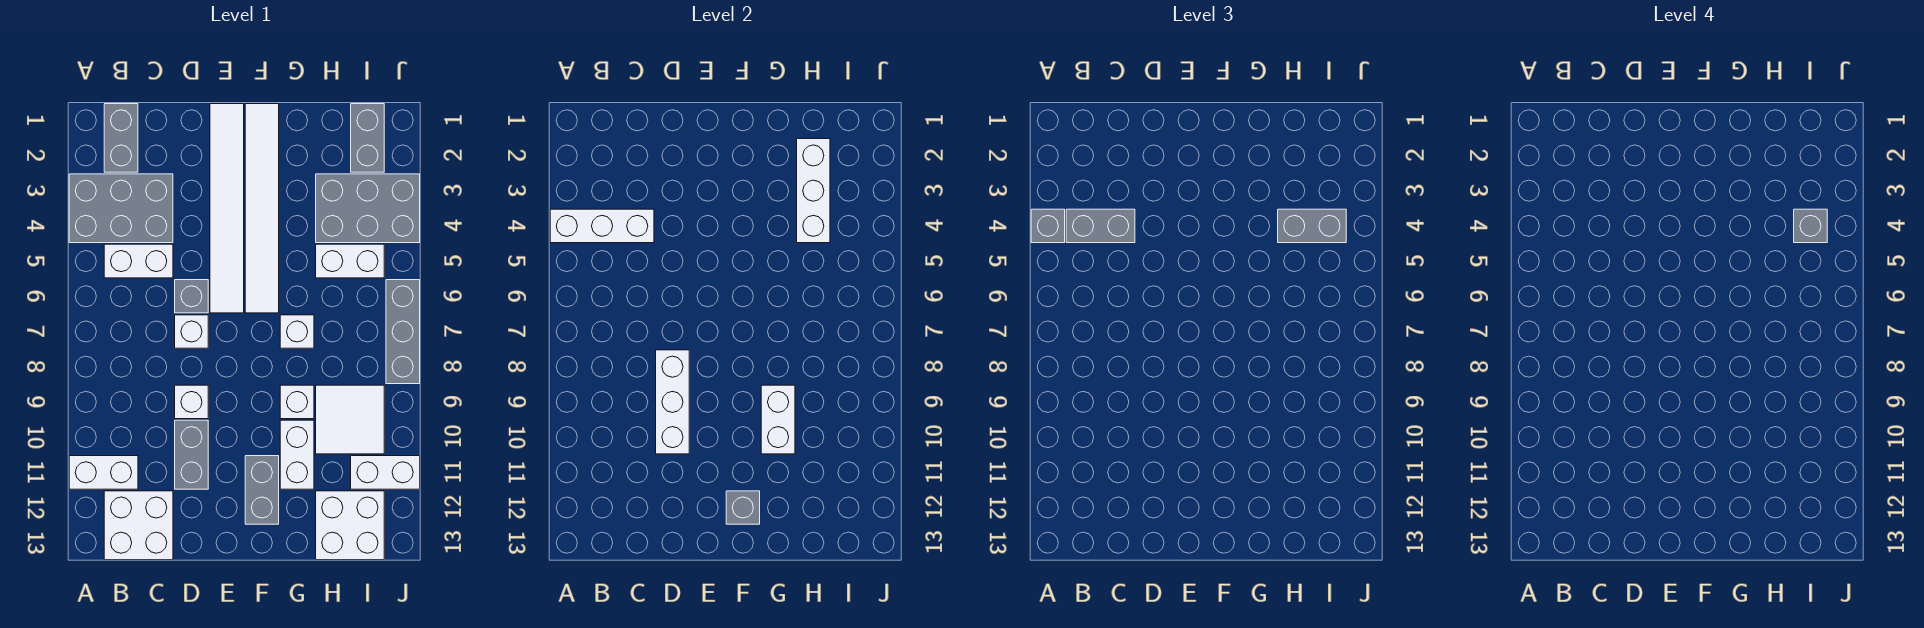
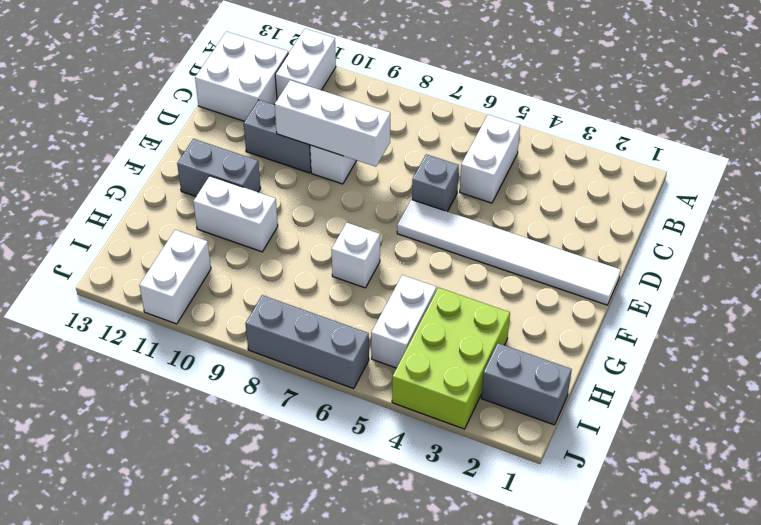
lime 2x3 brick [392,288,510,429] -> grey 2x3 brick [316,174,420,243]
none -> grey 2x3 brick [69,174,173,243]
none -> grey 1x2 brick [104,104,138,172]
none -> white 1x1 brick [175,315,208,348]
none -> white 1x6 tile [245,104,279,313]

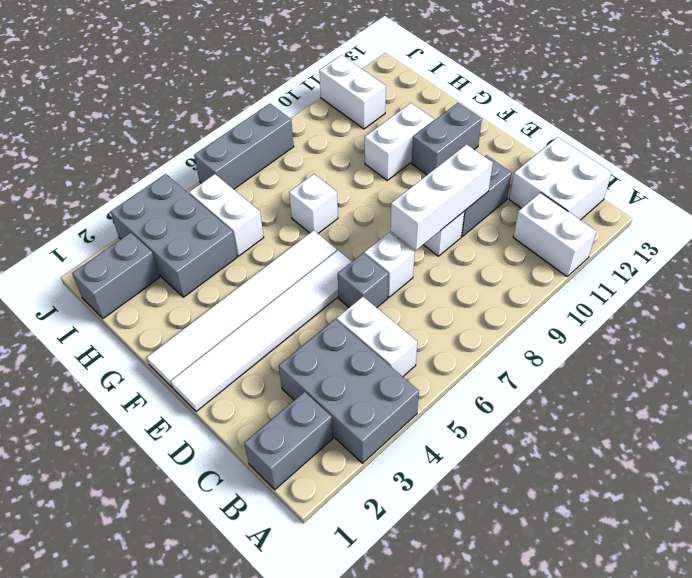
none -> white 1x1 brick [280,385,314,419]
none -> white 2x2 tile [316,385,384,454]
none -> white 2x2 brick [316,491,384,560]
none -> white 1x3 brick [550,209,654,243]

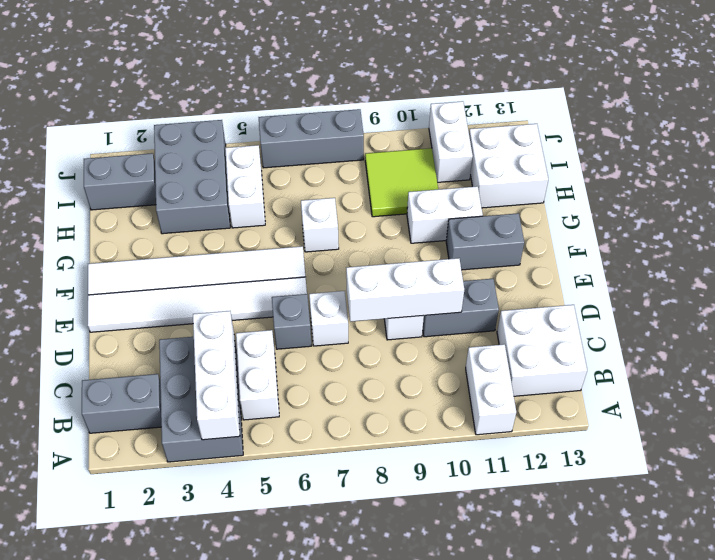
lime 2x2 tile [365,148,438,217] -> white 2x2 tile [316,385,384,454]
none -> white 1x1 brick [280,385,314,419]
none -> grey 1x1 brick [726,491,760,524]
none -> white 1x2 brick [761,385,795,454]
none -> white 1x3 brick [797,139,830,243]

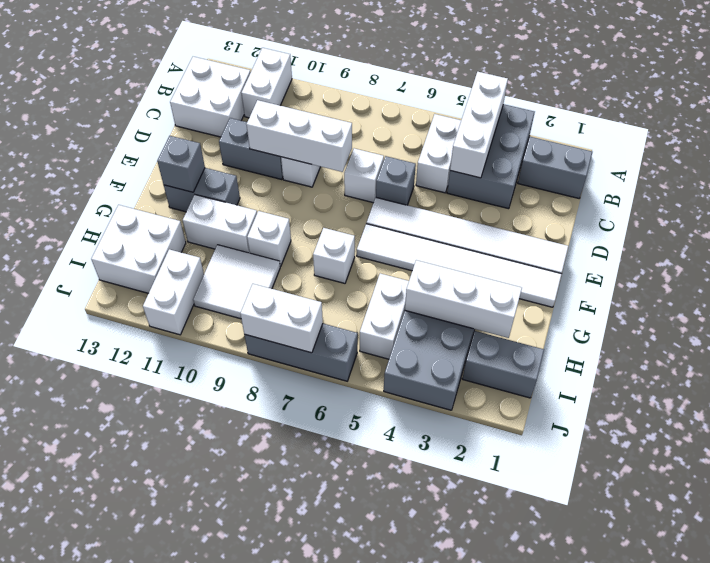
white 1x2 brick [240,284,323,353] -> white 1x2 brick moved to [761,385,795,454]
none -> grey 1x1 brick [1031,209,1065,243]
none -> grey 1x2 brick [1066,209,1135,243]
none -> grey 1x2 brick [1278,209,1346,243]
none -> grey 1x1 brick [1794,209,1827,243]

